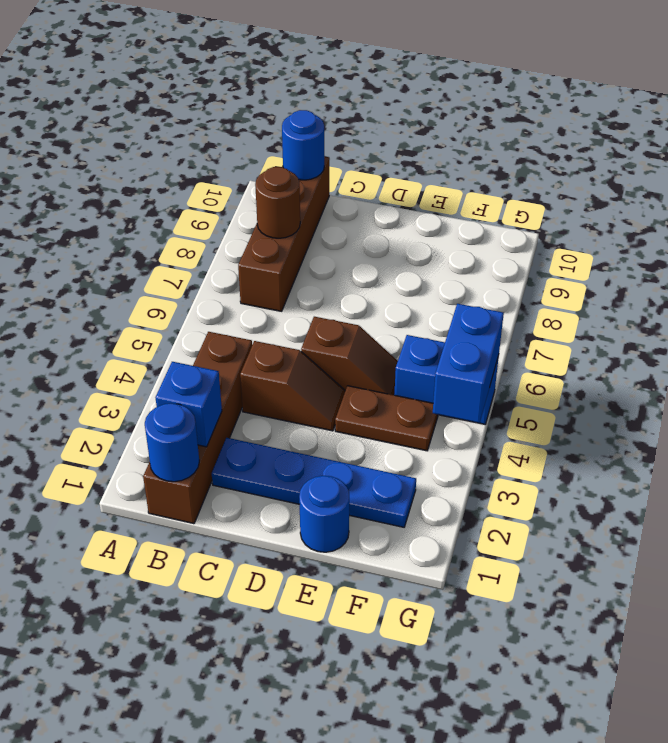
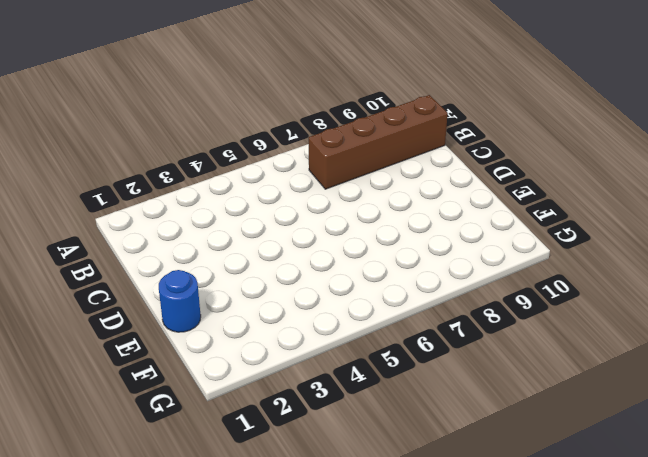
none -> brown 1x4 brick [143,332,252,524]
none -> blue 1x4 plate [212,438,416,527]
none -> brown 1x2 slope [240,341,345,431]

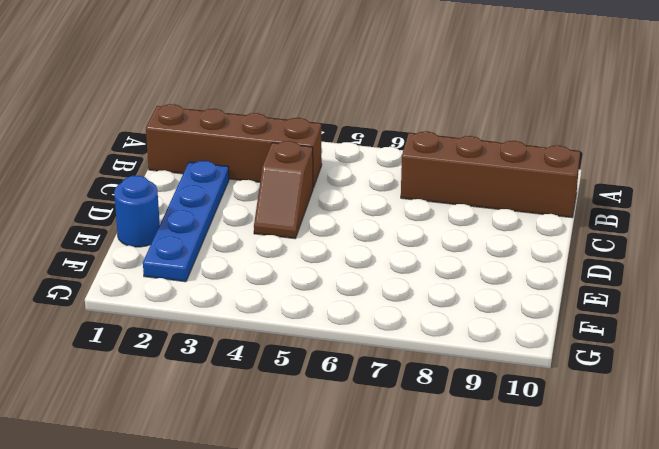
none -> brown 1x2 slope [301,317,398,395]
none -> brown 1x2 plate [335,386,438,451]
none -> blue 1x2 brick [394,335,499,424]

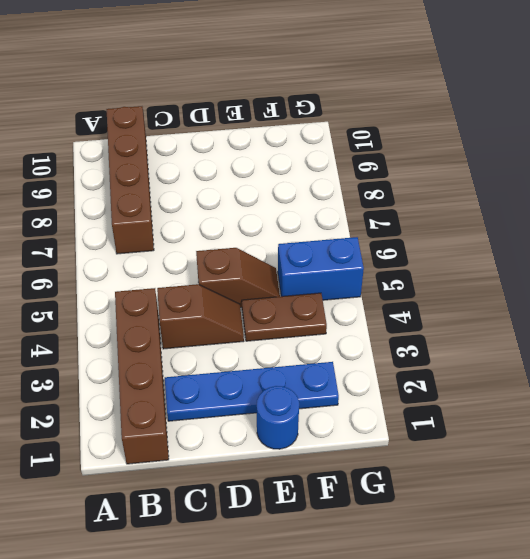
none -> blue 1x1 round brick [145,404,199,482]
none -> blue 1x1 brick [156,362,222,447]
none -> brown 1x1 round brick [255,167,300,238]

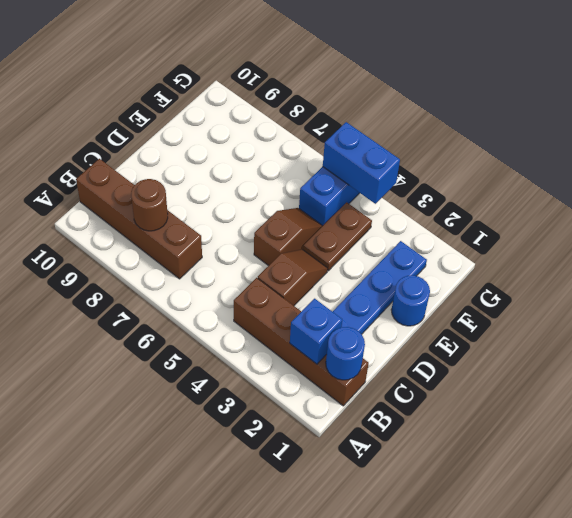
none -> blue 1x1 round brick [282,110,324,180]

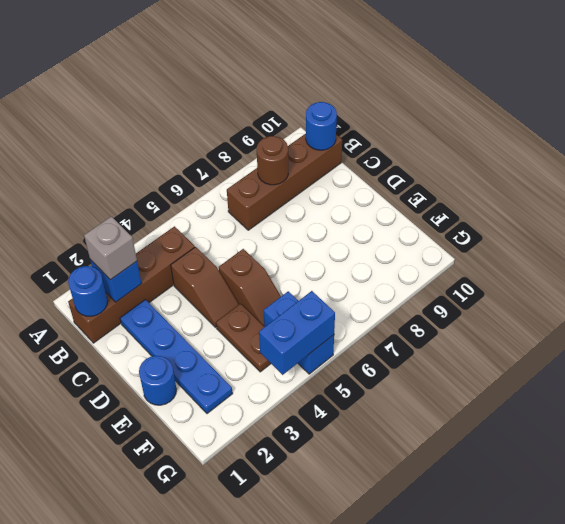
grey 1x1 brick [84,216,137,280] -> none

